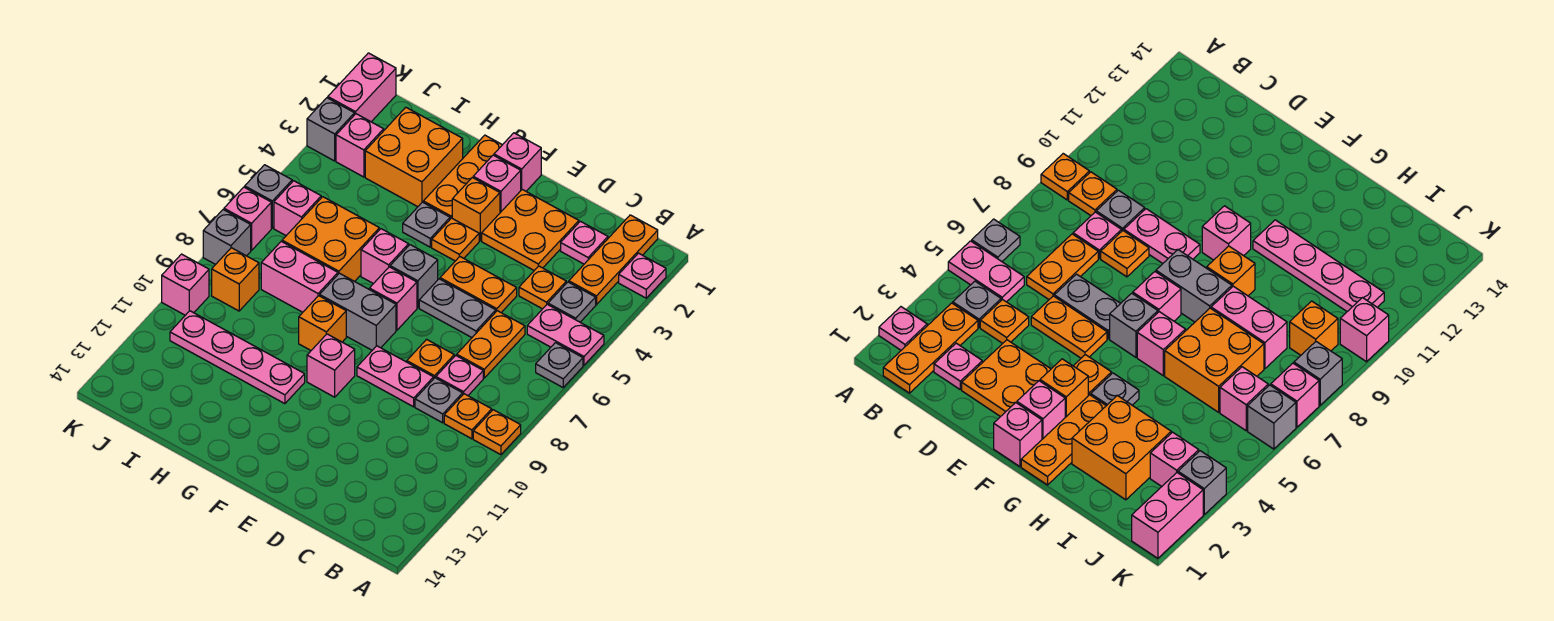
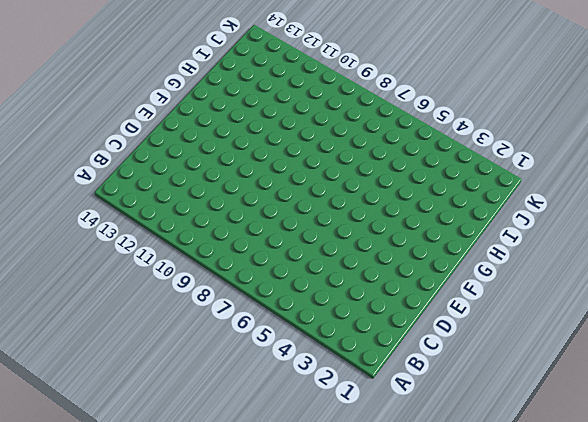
none -> pink 1x1 plate [619,253,666,298]
none -> pink 1x2 plate [527,304,604,365]
none -> grey 1x1 plate [536,343,583,387]
none -> orange 1x1 plate [473,410,521,455]

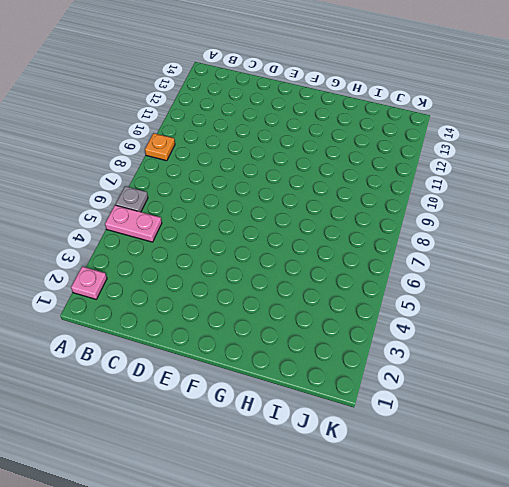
none -> orange 1x3 plate [569,215,658,305]
none -> grey 1x1 plate [548,282,596,322]
none -> orange 1x1 plate [444,394,492,439]
none -> pink 1x1 plate [561,221,608,264]

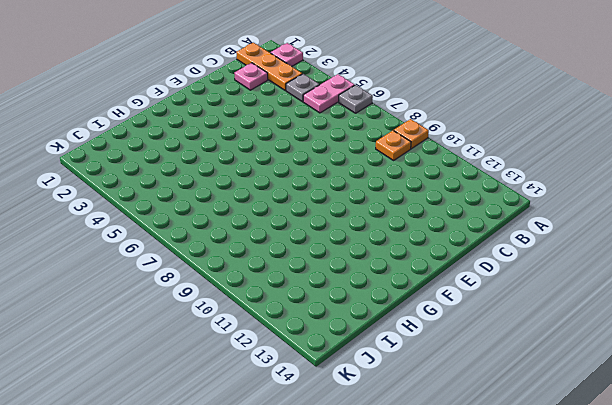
none -> orange 1x1 plate [519,266,566,309]
none -> orange 1x2 plate [457,311,525,378]
none -> pink 1x1 plate [436,356,483,396]
none -> grey 1x1 plate [415,378,463,423]

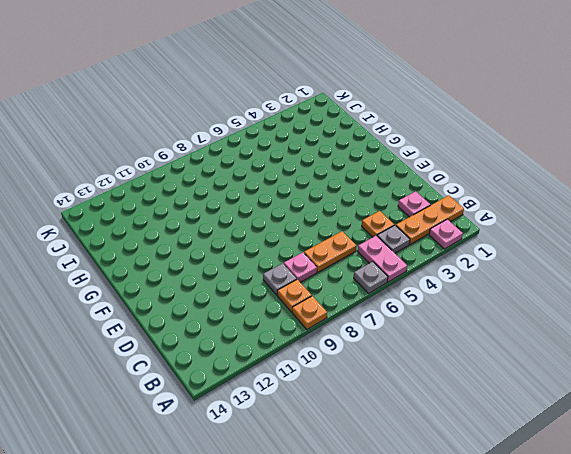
none -> orange 2x2 plate [482,190,579,270]
none -> orange 1x2 plate [440,257,517,313]
none -> grey 1x2 plate [419,279,496,337]
none -> orange 1x1 plate [407,339,454,378]

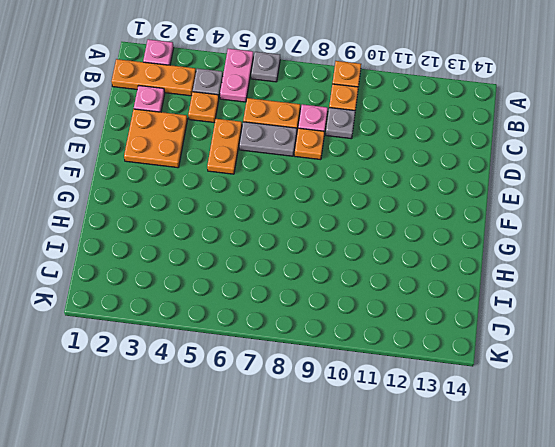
grey 1x2 plate [239,122,297,156] -> grey 1x2 plate turned to [419,279,496,337]
none -> pink 1x2 plate [357,346,434,407]
none -> pink 1x1 brick [494,133,541,191]
none -> pink 1x1 brick [473,155,521,213]
none -> orange 1x1 brick [452,178,500,241]

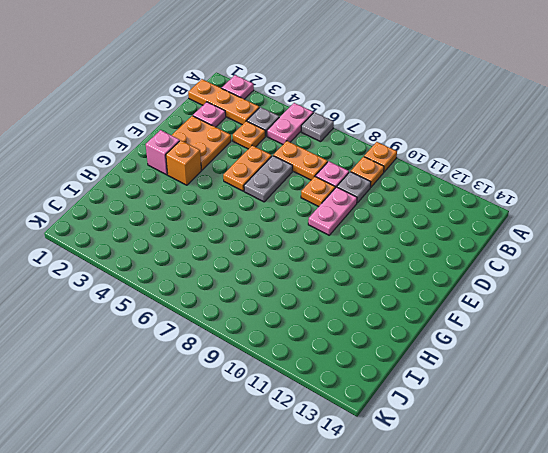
none -> pink 1x1 brick [494,133,541,191]
none -> orange 1x1 plate [432,218,479,261]
none -> grey 1x1 brick [390,245,438,308]
none -> pink 1x1 brick [369,267,417,330]

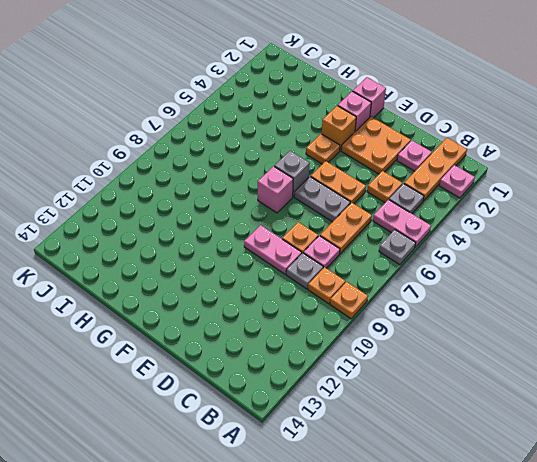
none -> grey 1x2 brick [320,273,396,350]
none -> pink 1x1 brick [307,334,355,397]
none -> orange 1x3 plate [423,135,502,219]
none -> grey 1x1 plate [403,202,450,247]

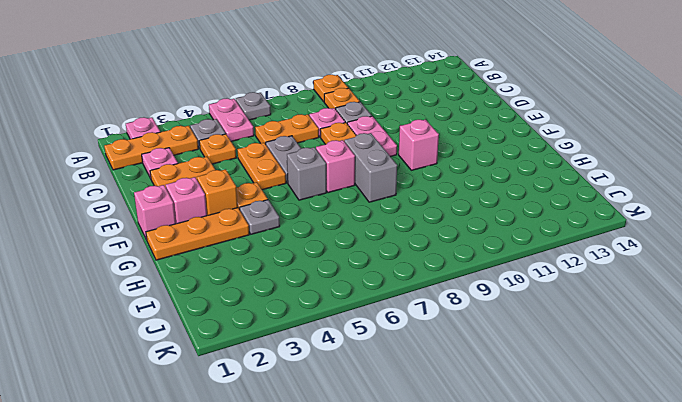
none -> pink 1x1 brick [361,229,409,284]
none -> orange 1x1 brick [299,296,346,350]
none -> pink 1x4 plate [170,311,305,404]
none -> orange 2x2 brick [365,107,463,207]

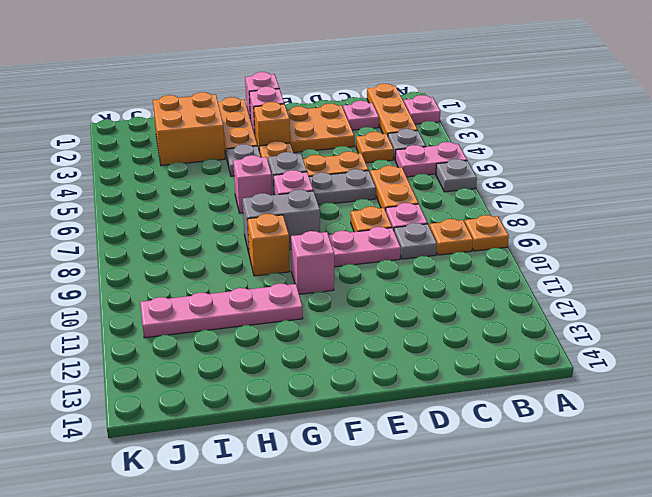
none -> orange 2x2 brick [282,197,379,281]
none -> pink 1x2 brick [261,241,338,312]
none -> pink 1x1 brick [336,114,384,177]
none -> pink 1x1 brick [274,181,321,236]

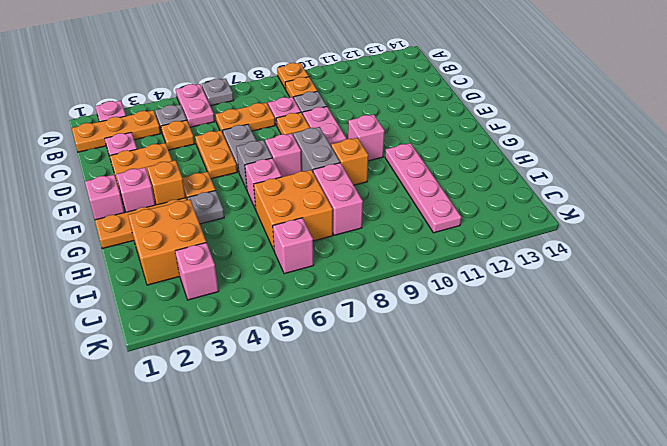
none -> orange 1x1 brick [212,248,259,311]
none -> pink 1x2 brick [328,53,396,122]
none -> grey 1x1 brick [307,98,355,161]
none -> grey 1x1 brick [245,165,292,228]

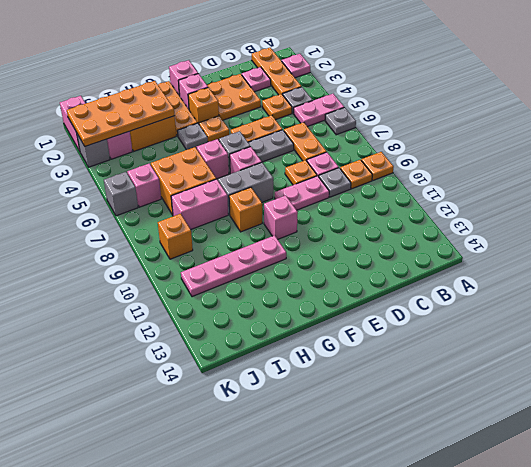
orange 2x4 plate [67,81,175,146] -> none
none -> pink 1x1 brick [224,187,271,250]
none -> grey 1x1 brick [203,210,251,265]
none -> pink 1x1 brick [162,254,209,315]

